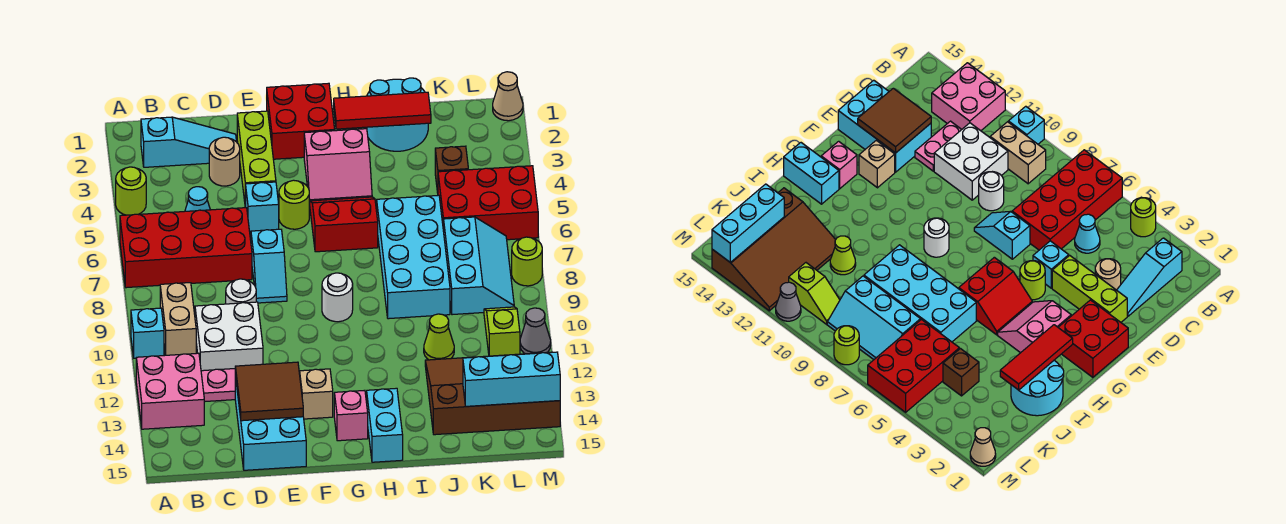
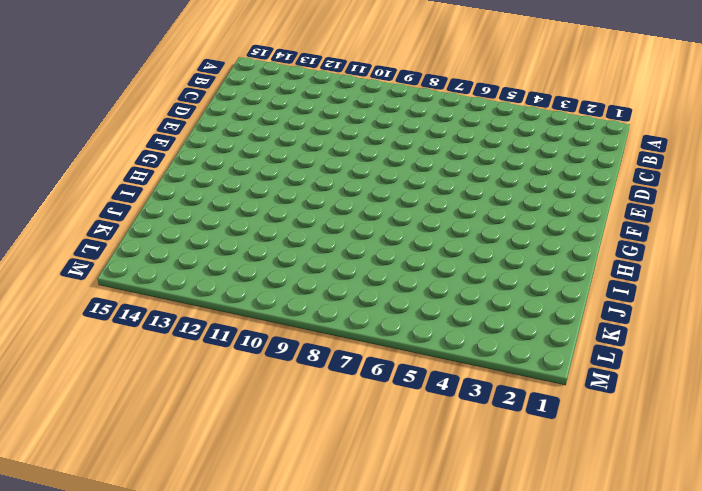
none -> lime 1x1 round brick [116,167,146,215]
none -> red 2x4 brick [120,207,252,288]
none -> cyan 1x1 brick [131,308,164,358]
none -> pink 2x2 brick [136,353,204,429]

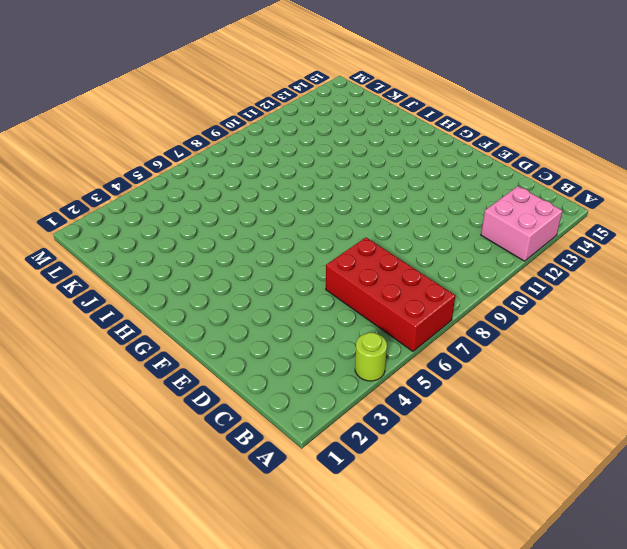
none -> cyan 1x1 brick [131,308,164,358]
none -> cyan 1x3 slope [141,117,237,167]
none -> tan 1x2 brick [160,283,196,355]
none -> cyan 1x1 cone [185,187,210,211]

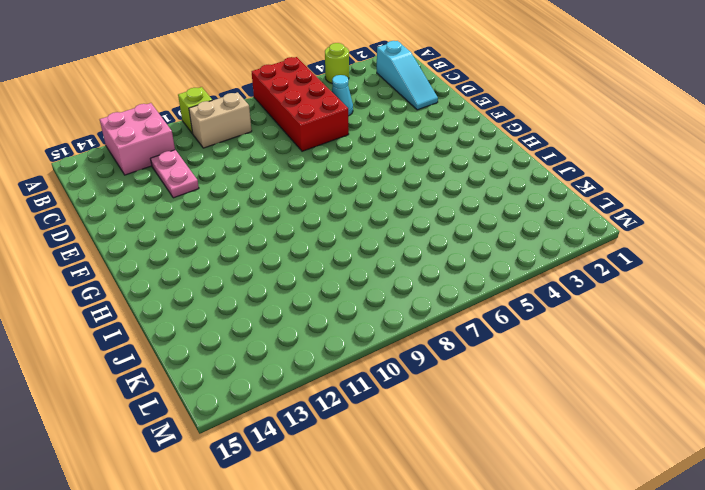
lime 1x1 brick [178,87,212,134] -> cyan 1x1 brick [131,308,164,358]
none -> white 2x2 brick [195,302,263,371]
none -> tan 1x1 round brick [209,137,240,186]
none -> white 1x1 round brick [226,279,256,304]
none -> cyan 2x3 brick [235,376,306,470]

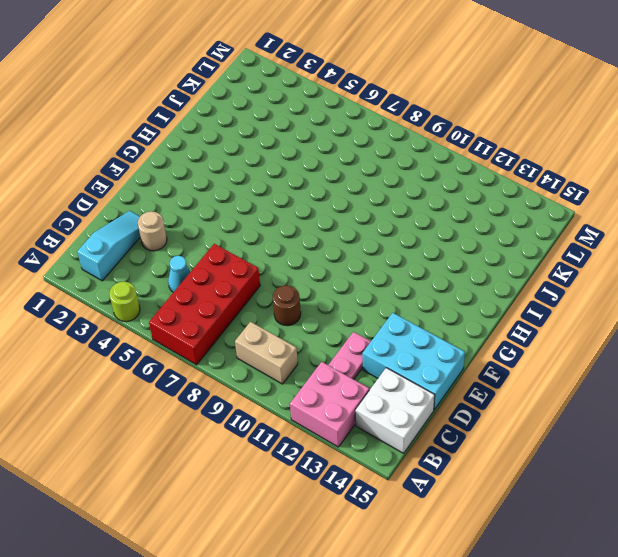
white 2x2 brick [355,368,435,453] -> white 2x2 brick moved to [195,302,263,371]
brown 1x1 round brick [273,285,301,326] -> white 1x1 round brick [226,279,256,304]
none -> cyan 1x1 brick [131,308,164,358]
none -> lime 1x3 brick [237,111,276,207]
none -> cyan 1x1 brick [246,182,279,232]
none -> cyan 1x2 slope [251,229,287,303]

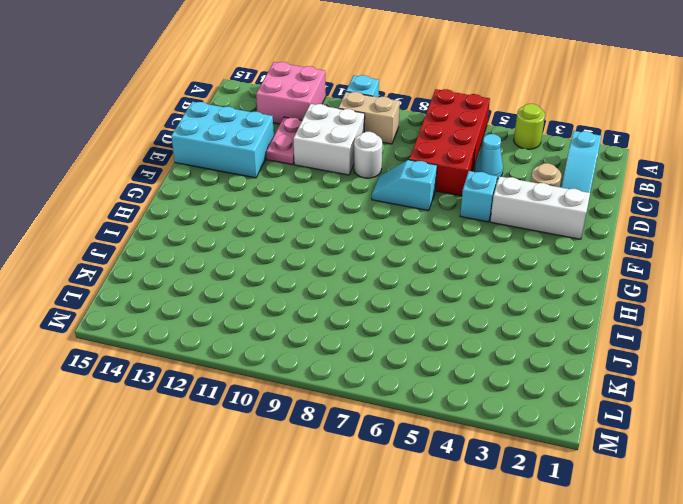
white 1x3 brick [490,176,590,239] -> lime 1x3 brick [237,111,276,207]
none -> red 2x2 brick [267,83,335,159]
none -> lime 1x1 round brick [279,180,309,229]
none -> tan 1x1 brick [300,369,333,419]
none -> pink 2x2 slope [304,129,372,204]

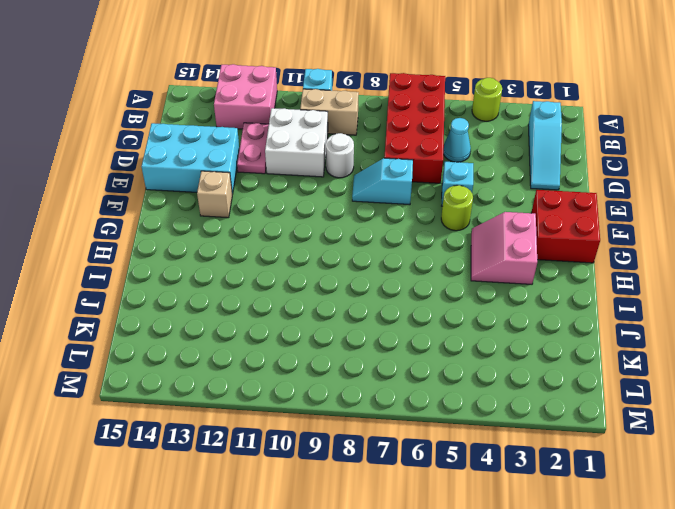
none -> tan 1x1 round brick [209,137,240,186]
none -> lime 1x3 brick [237,111,276,207]
none -> red 2x2 slope [310,197,378,252]
none -> white 1x1 round brick [322,273,353,322]

